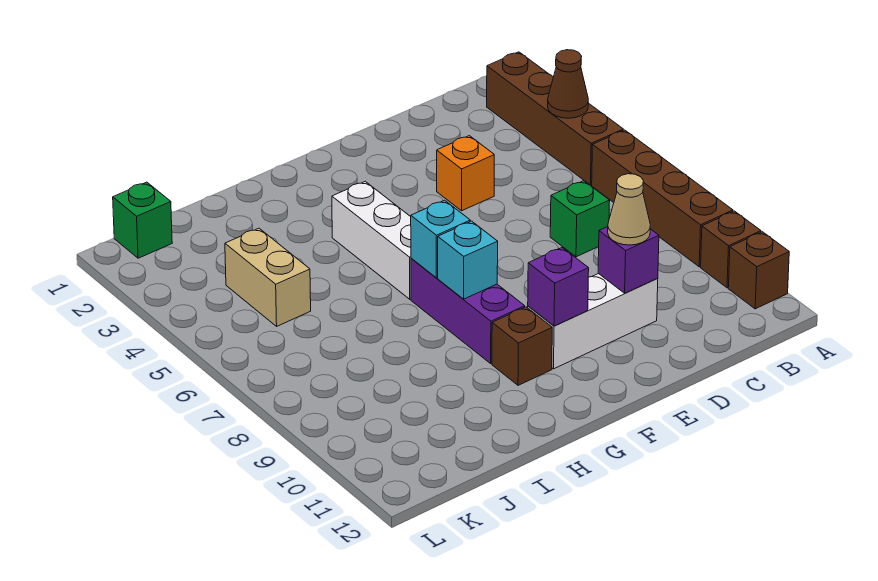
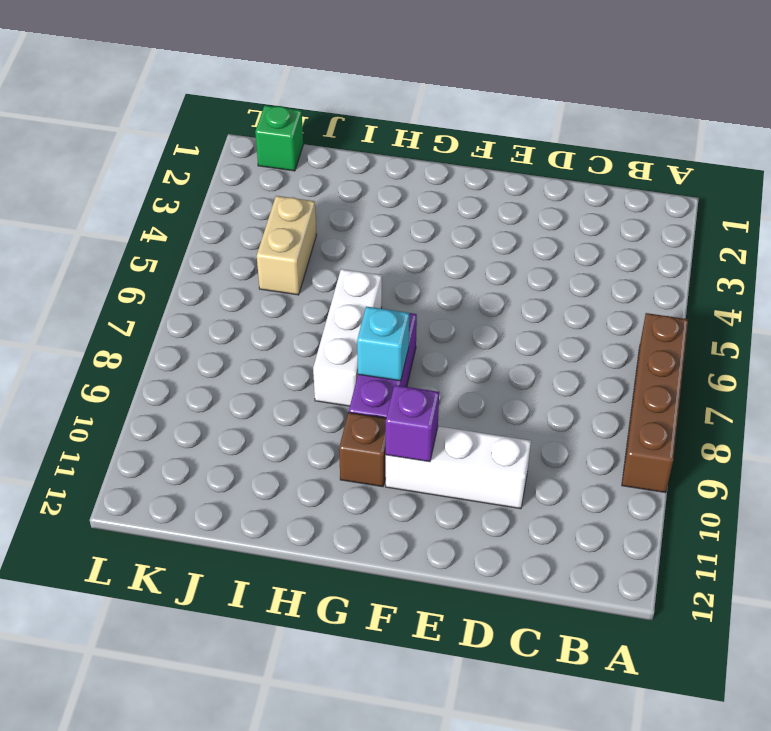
white 1x3 brick [313,269,382,406] -> white 1x3 brick moved to [332,181,411,299]
none -> brown 1x4 brick [487,52,623,185]
none -> brown 1x1 brick [701,211,761,288]
none -> brown 1x1 brick [728,232,789,309]

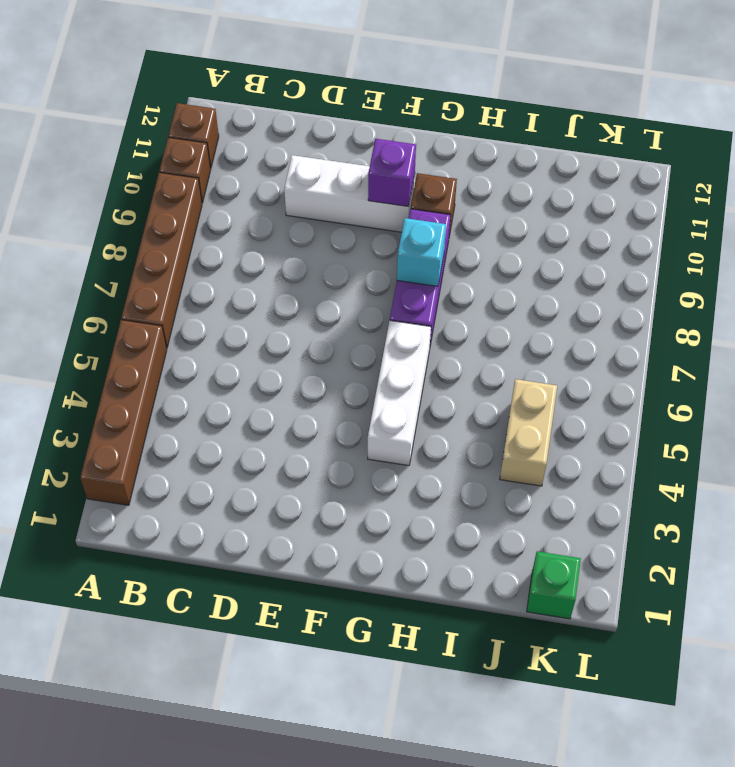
none -> green 1x1 brick [550,181,610,257]
none -> orange 1x1 brick [437,136,494,211]
none -> brown 1x1 cone [548,50,588,118]

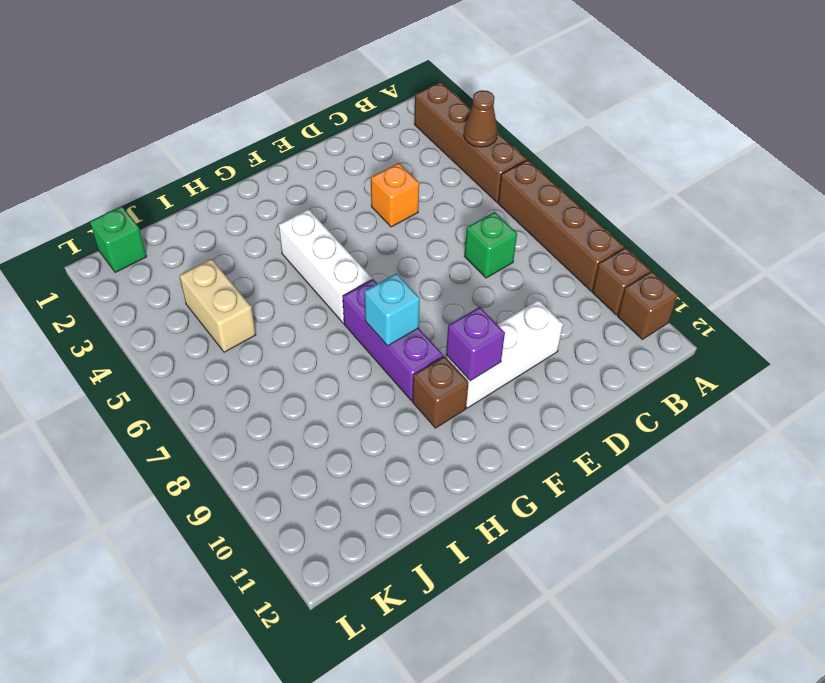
none -> purple 1x1 brick [598,227,659,293]
none -> cyan 1x1 brick [411,200,470,278]
none -> tan 1x1 cone [608,174,650,245]

